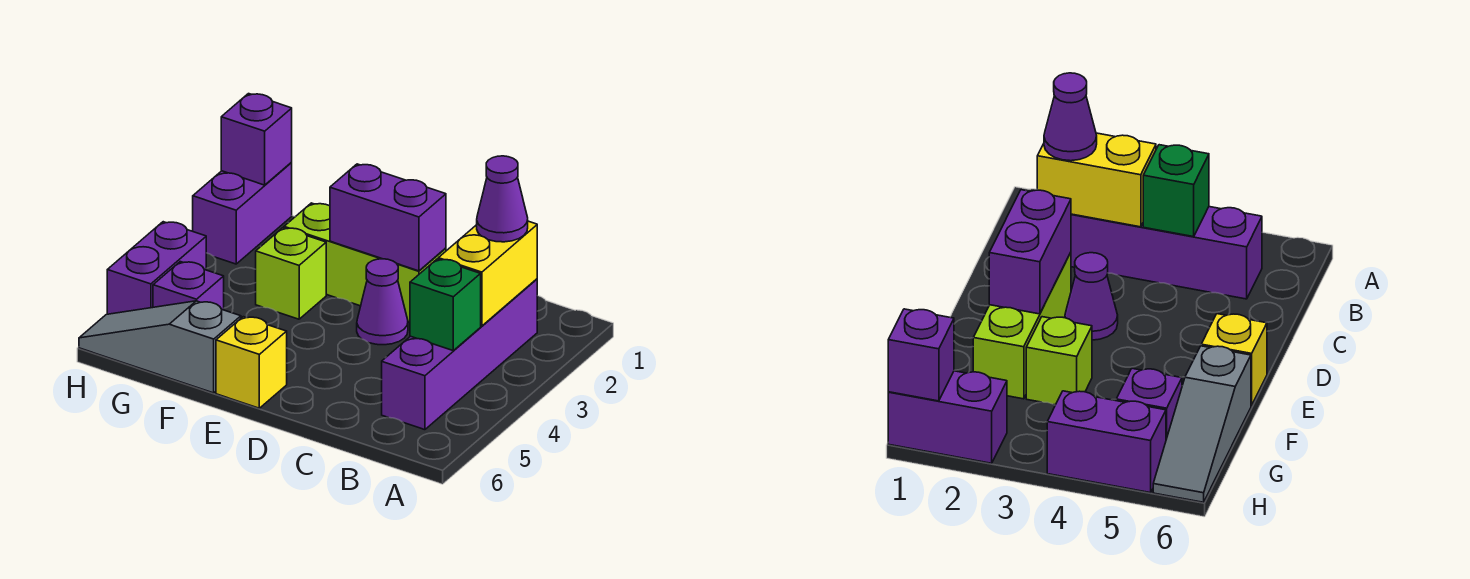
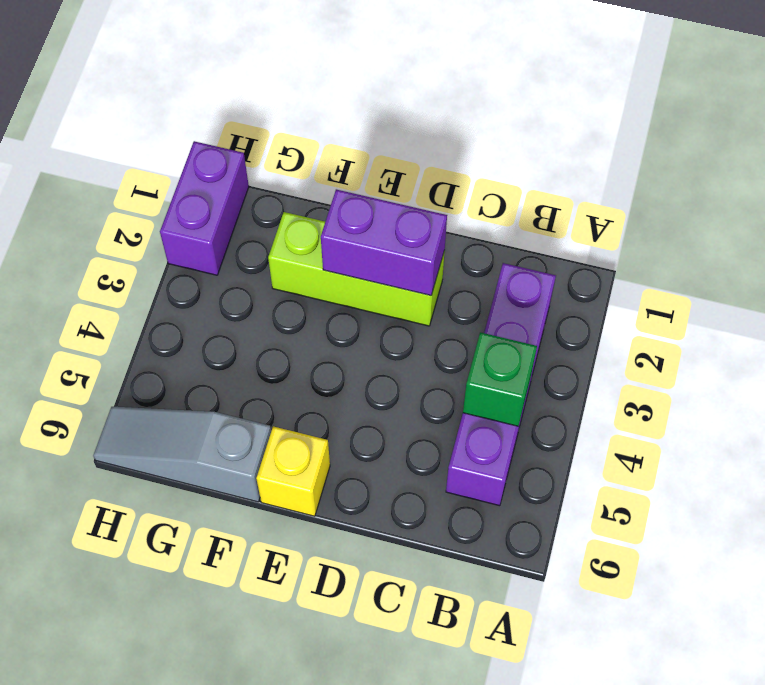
none -> purple 1x1 cone [357,259,408,345]
none -> lime 1x1 brick [256,228,326,319]
none -> purple 1x1 brick [153,262,224,310]

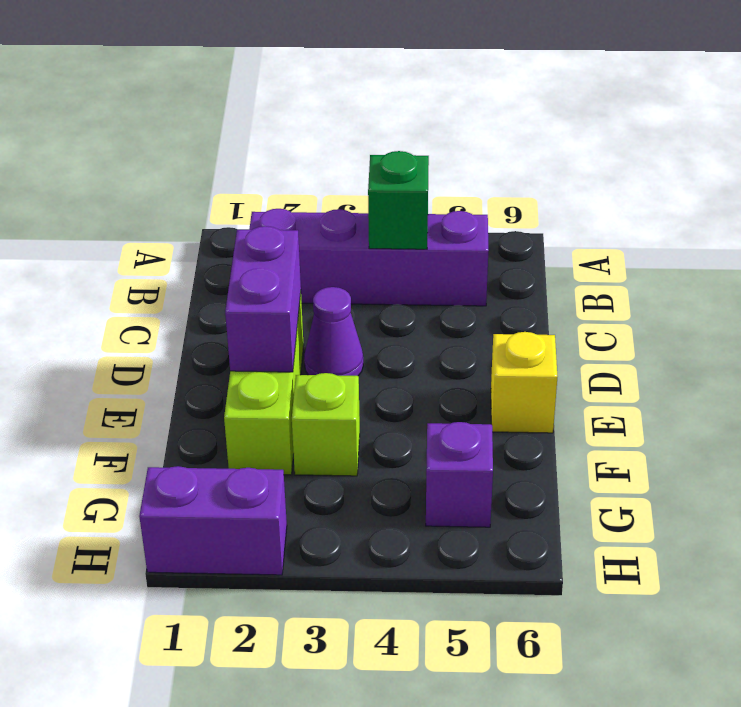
none -> grey 1x3 slope [79,301,241,393]
none -> purple 1x2 brick [107,222,206,314]
none -> yellow 1x2 brick [438,221,537,326]

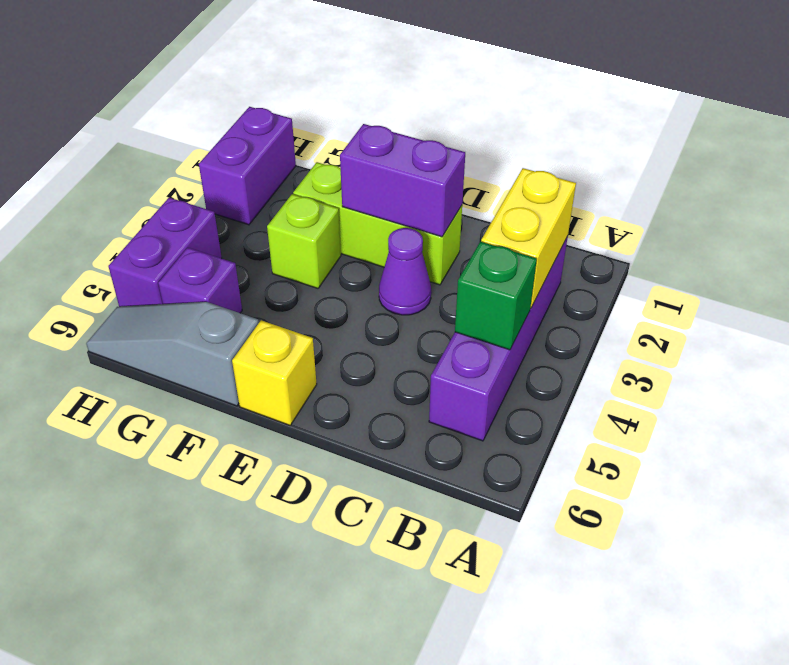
none -> purple 1x1 brick [221,94,292,185]
none -> purple 1x1 cone [477,156,528,242]

